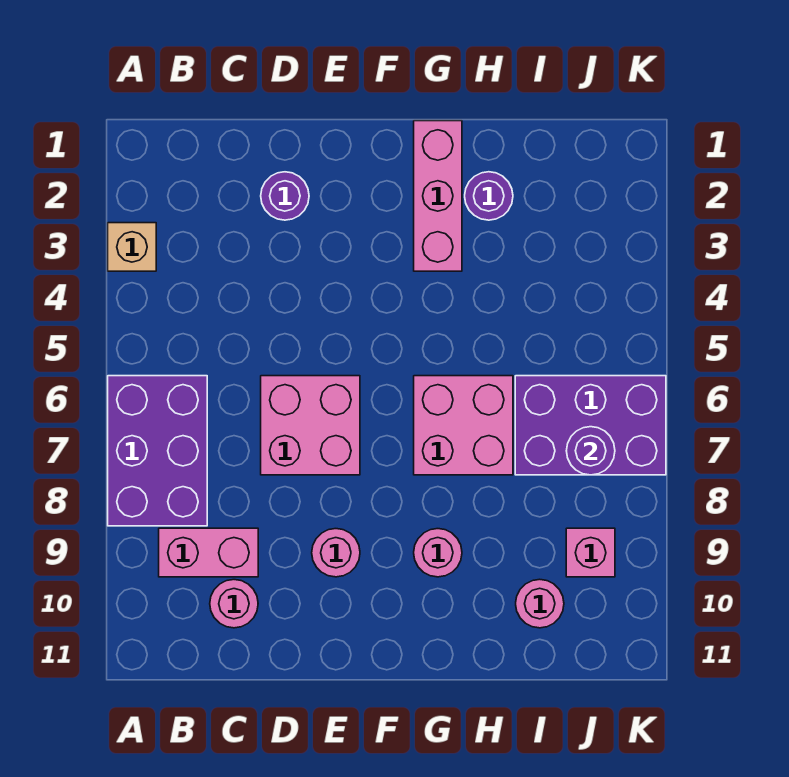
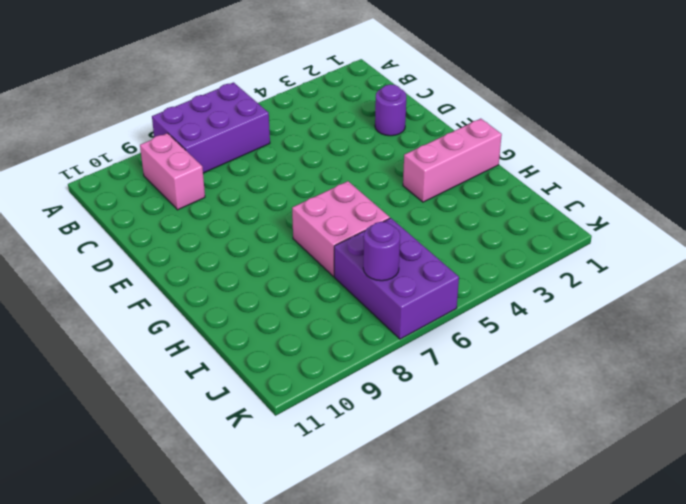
none -> tan 1x1 brick [108,223,156,271]
none -> pink 1x1 round brick [210,580,258,628]
none -> pink 2x2 brick [261,376,360,475]

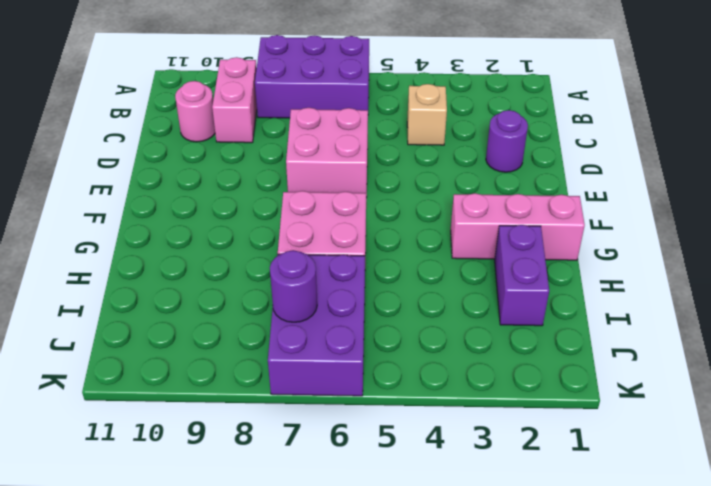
tan 1x1 brick [407,84,447,145] -> tan 1x1 brick moved to [108,223,156,271]
purple 1x2 brick [495,225,549,326] -> purple 1x1 round brick [465,172,513,220]
none -> pink 1x1 round brick [312,529,360,577]
none -> pink 1x1 round brick [414,529,462,577]
none -> pink 1x1 round brick [516,579,564,628]

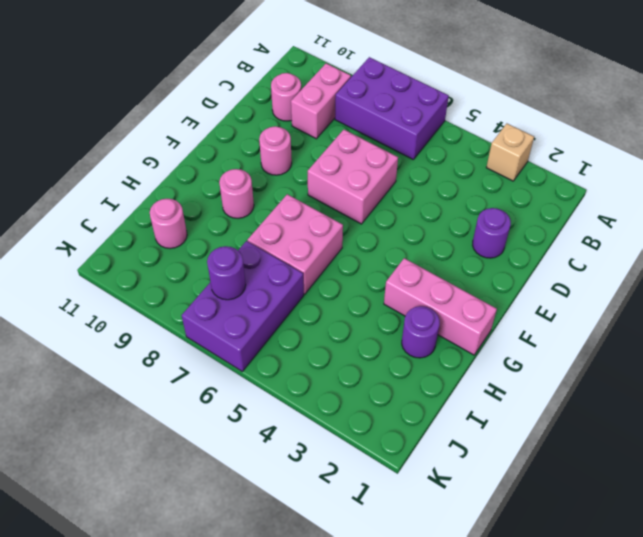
none -> pink 1x1 brick [566,528,615,577]

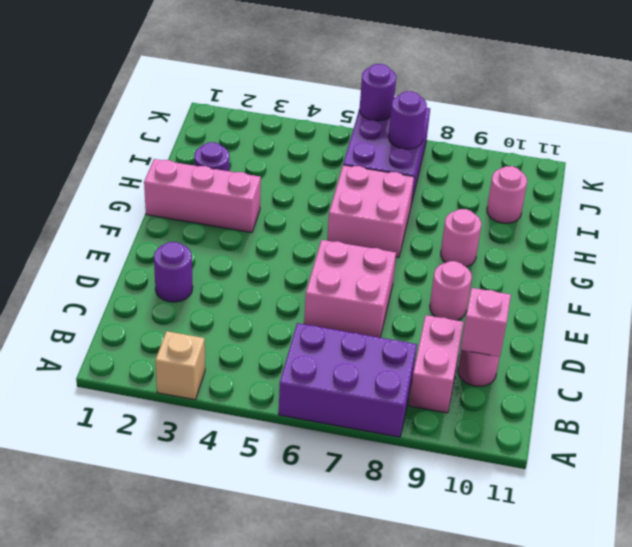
pink 1x1 brick [461,288,511,357] -> pink 1x1 brick moved to [566,528,615,577]
purple 1x1 round brick [359,64,396,121] -> none

